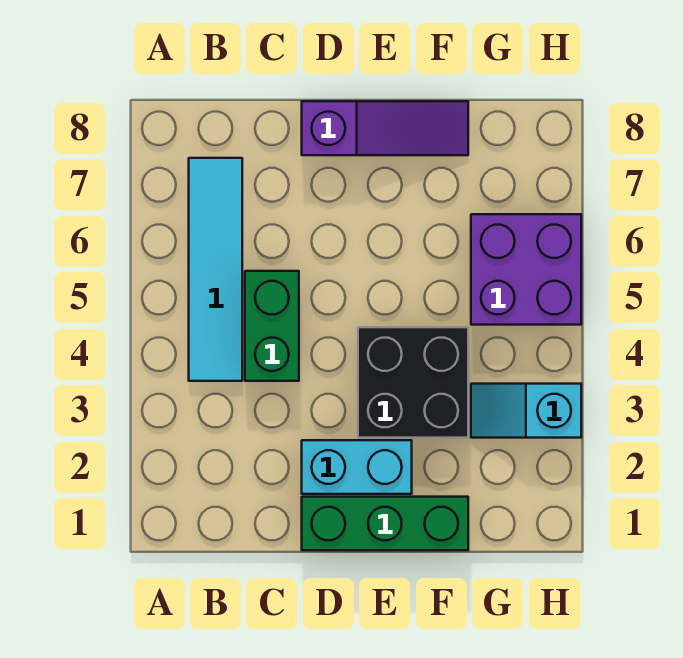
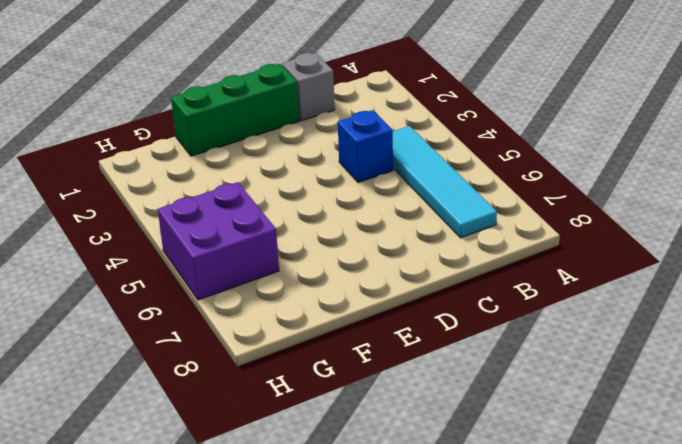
grey 1x1 brick [282,53,335,121] -> none
blue 1x1 brick [338,110,393,183] -> green 1x2 brick [245,271,299,381]
none -> cyan 1x2 brick [302,440,412,494]
none -> purple 1x3 slope [302,101,468,155]

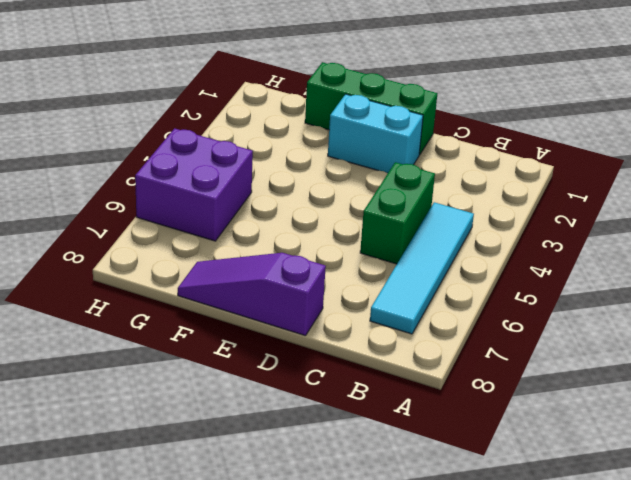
none -> black 2x2 brick [358,327,468,438]
none -> cyan 1x2 slope [471,384,581,438]

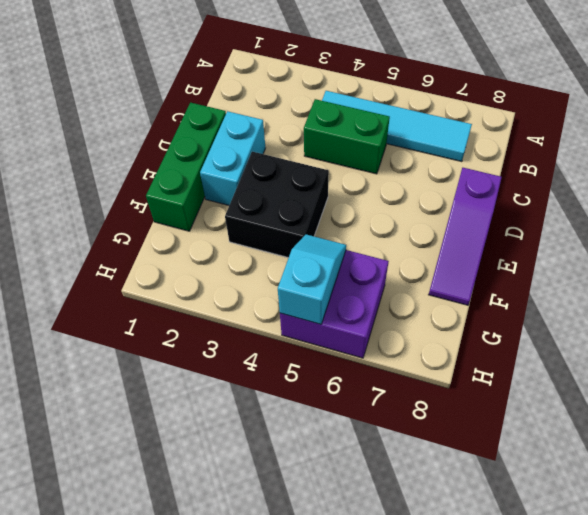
cyan 1x2 slope [278,234,346,324] -> cyan 1x2 slope moved to [471,384,581,438]

